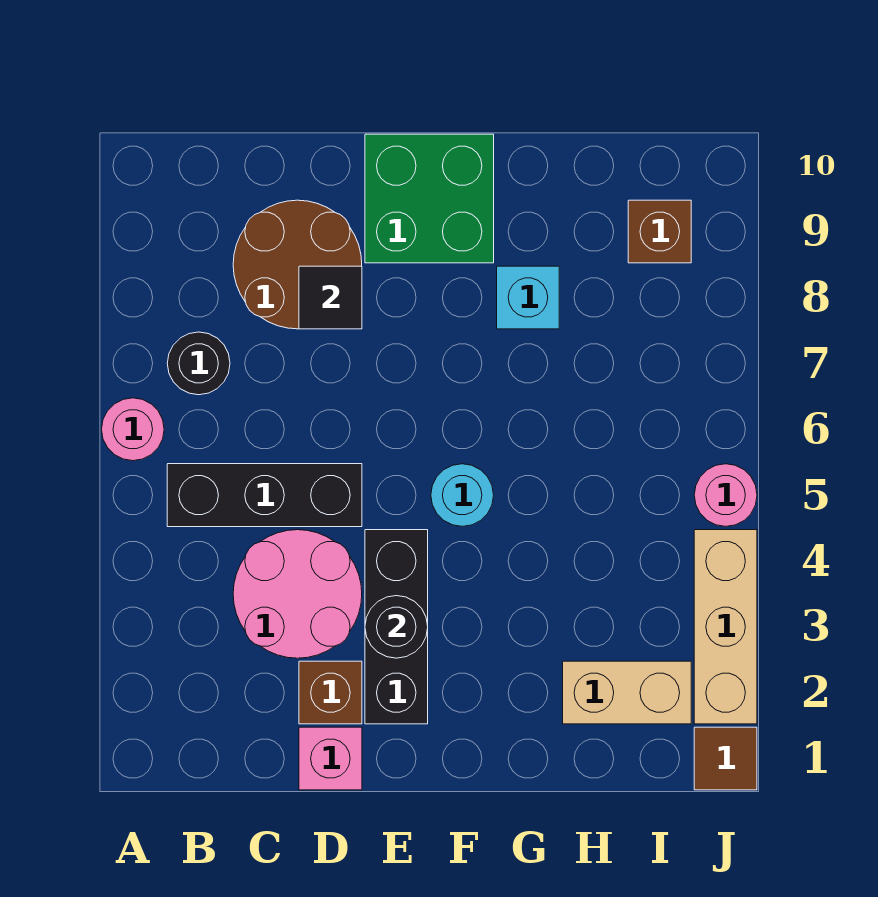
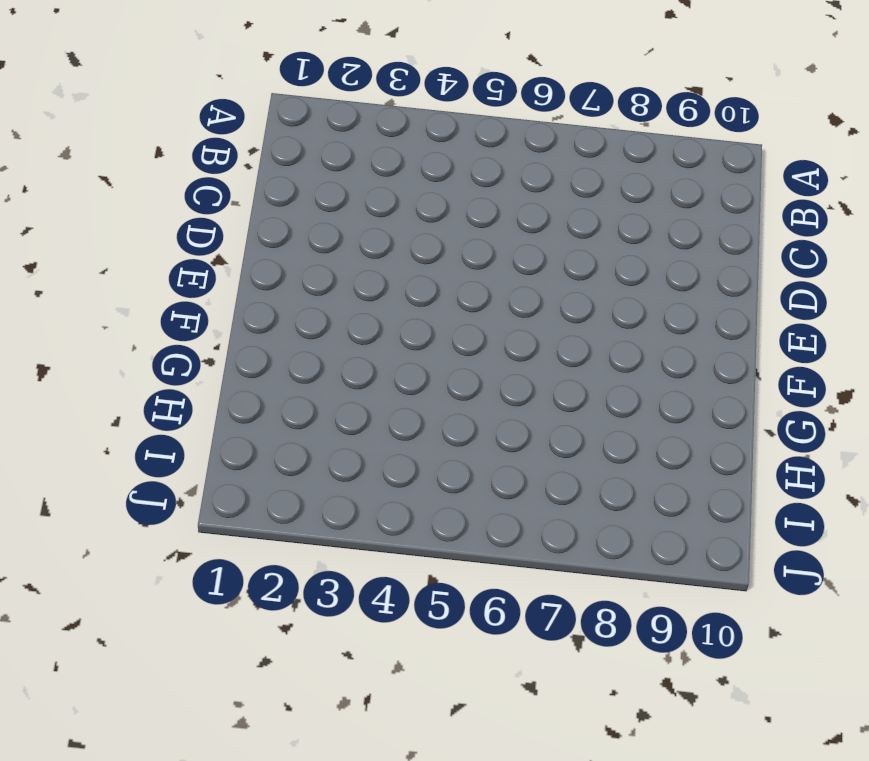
none -> pink 1x1 round brick [102,398,164,461]
none -> black 1x3 brick [167,464,362,527]
none -> black 1x1 round brick [167,332,230,395]

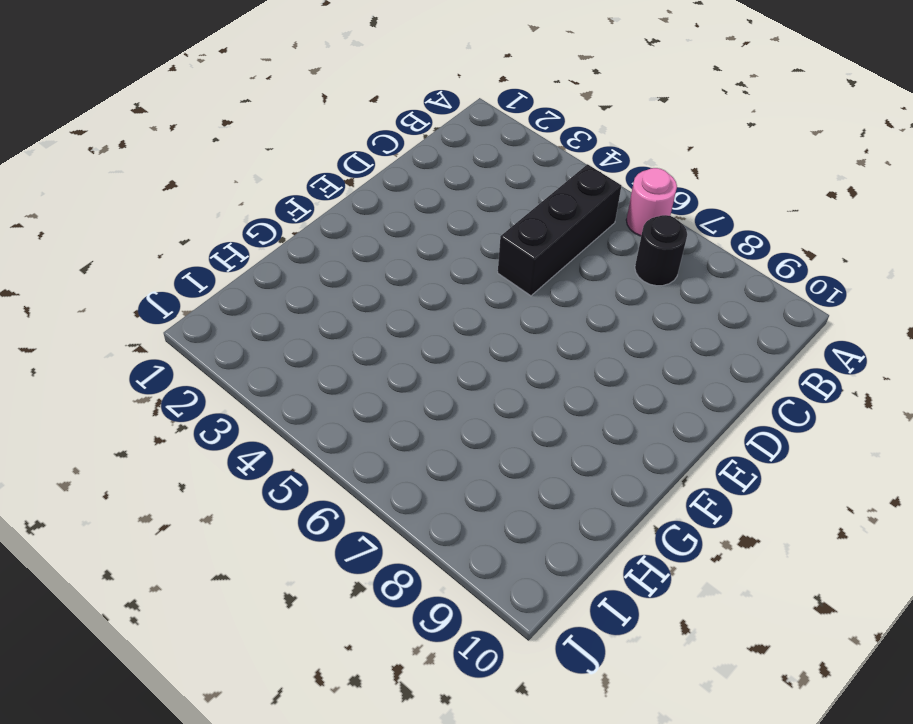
none -> pink 2x2 round brick [233,530,362,658]
none -> brown 2x2 round brick [233,200,362,329]
none -> pink 1x1 brick [299,727,362,790]

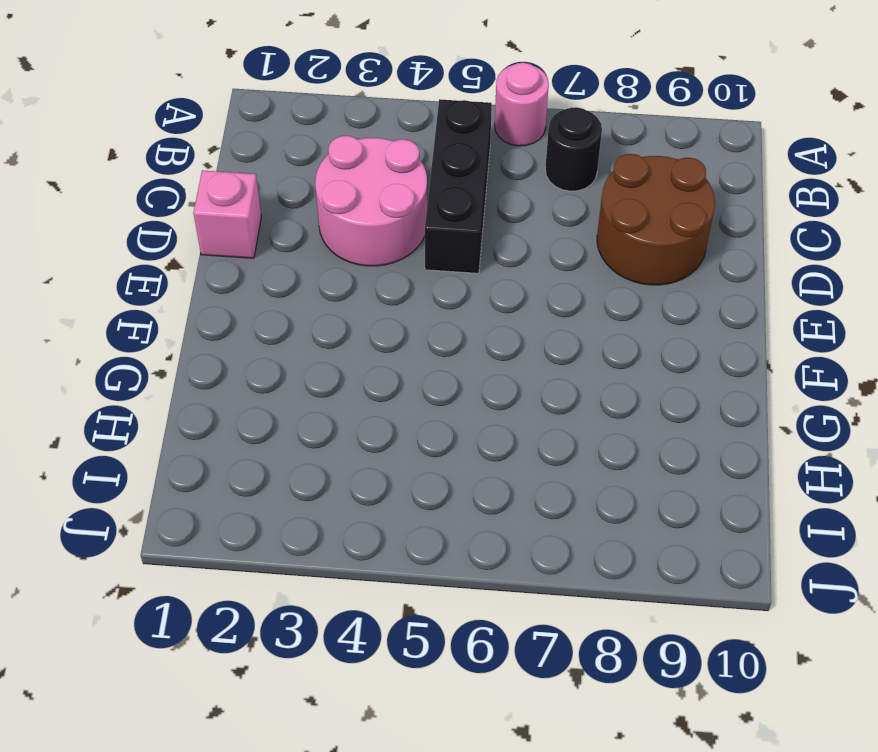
none -> brown 1x1 brick [299,661,362,724]
none -> black 1x3 brick [365,530,428,724]
none -> green 2x2 brick [365,134,494,263]

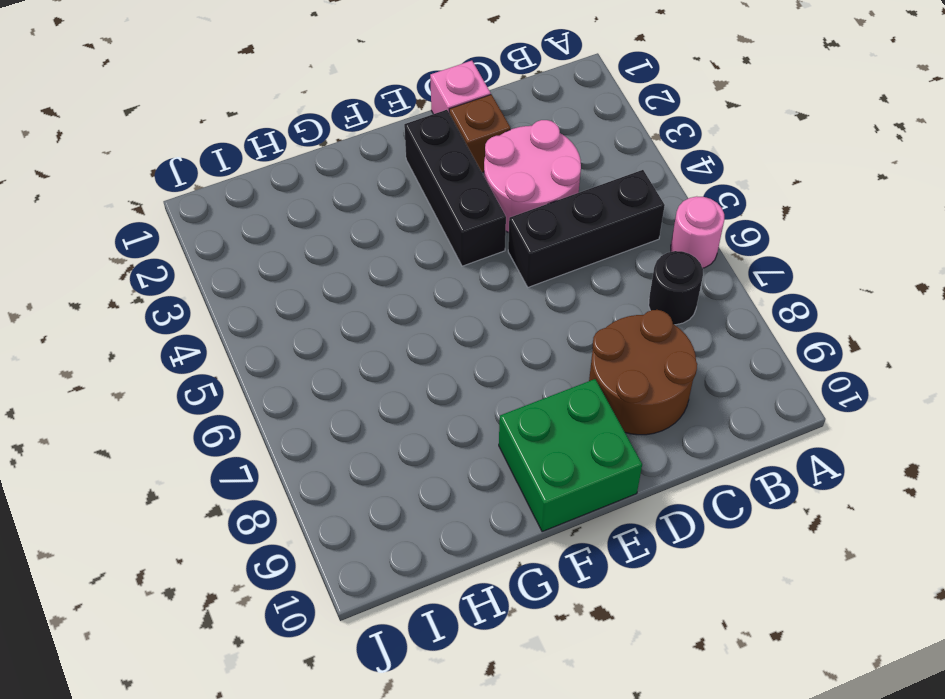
none -> cyan 1x1 round brick [431,464,494,526]
none -> cyan 1x1 brick [497,266,559,329]
none -> tan 1x2 brick [563,661,691,724]

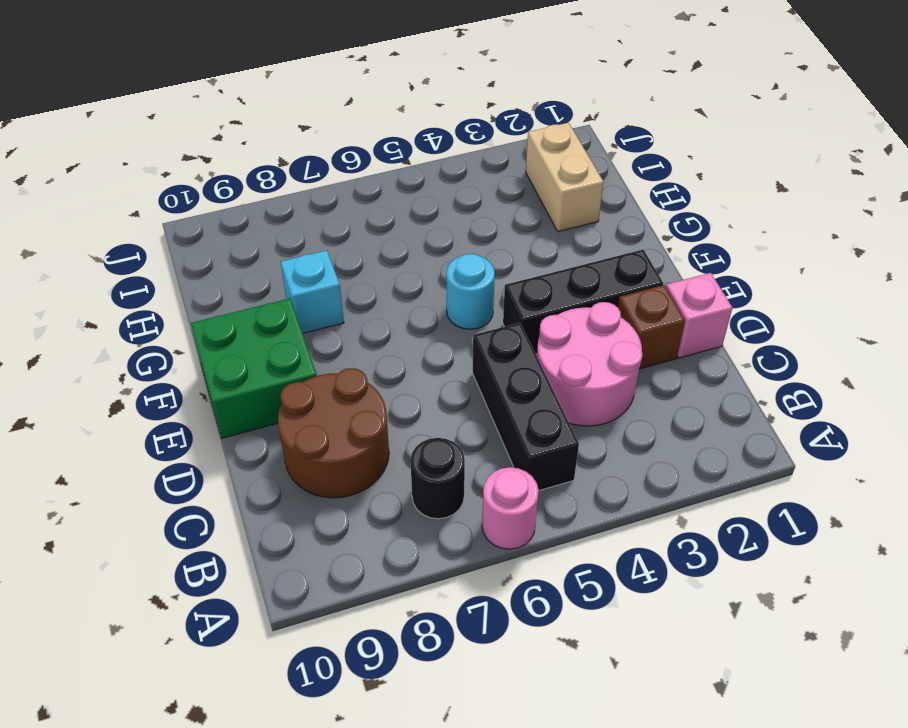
none -> brown 1x1 brick [628,200,691,263]
none -> brown 1x1 tile [694,727,757,790]
none -> tan 1x3 brick [694,530,757,724]

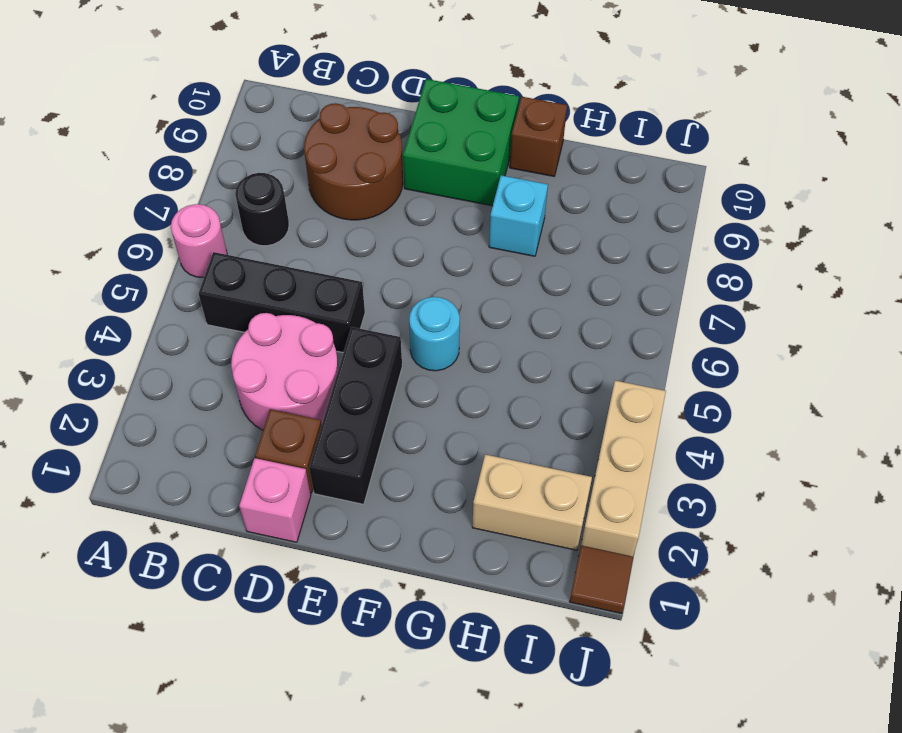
brown 1x1 brick [510,97,567,176] -> brown 1x1 brick moved to [628,200,691,263]
none -> pink 1x1 round brick [694,464,757,526]
none -> black 1x1 tile [299,266,362,329]
none -> black 1x1 round brick [365,596,428,658]

